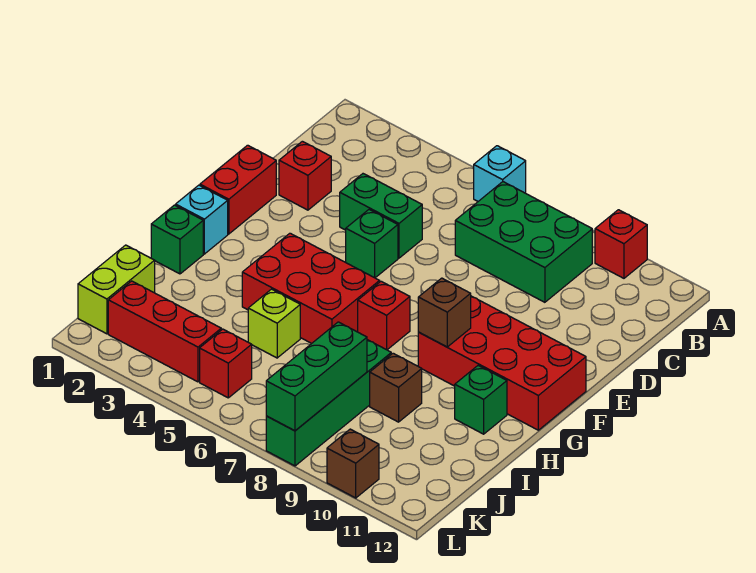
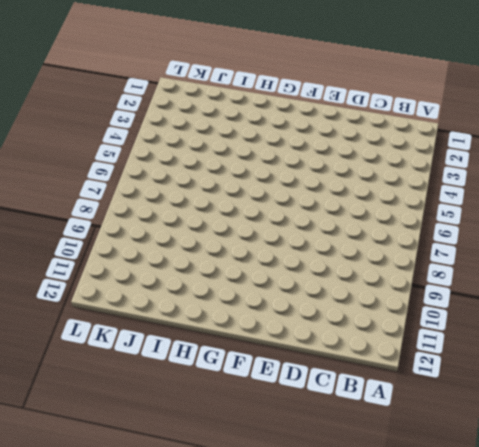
none -> cyan 1x1 brick [474,146,526,201]
none -> red 1x1 brick [595,210,647,278]
none -> green 2x3 brick [455,182,592,302]

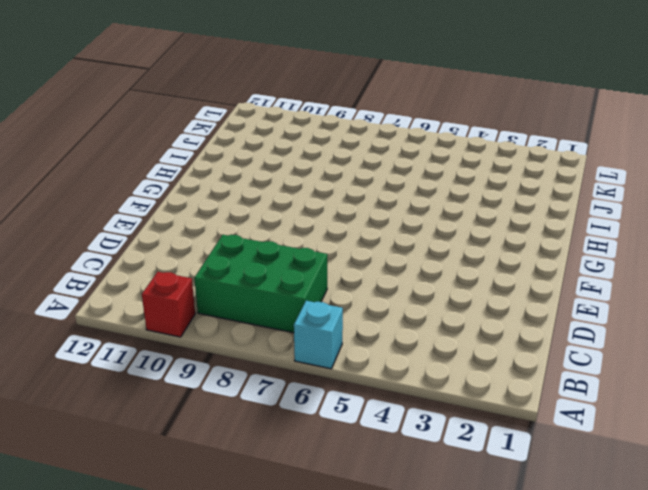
none -> red 1x1 brick [279,141,331,210]
none -> green 1x2 brick [340,174,422,258]
none -> red 1x2 brick [200,145,276,234]

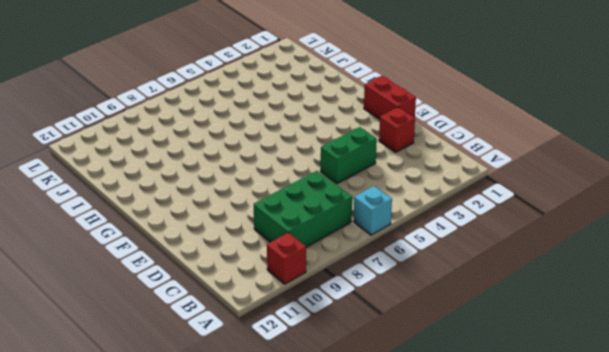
none -> green 1x1 brick [346,210,398,278]
none -> red 2x4 brick [418,296,586,430]
none -> cyan 1x1 brick [176,185,228,254]

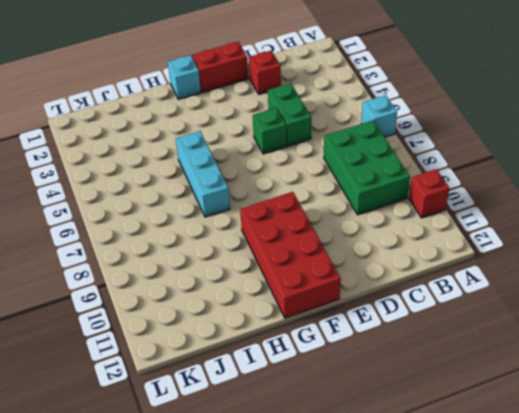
cyan 1x3 brick [176,131,230,217] -> red 2x3 brick [242,233,380,343]
none -> red 1x1 brick [358,281,410,350]
none -> green 1x1 brick [151,205,203,274]
none -> green 1x1 brick [455,366,507,434]

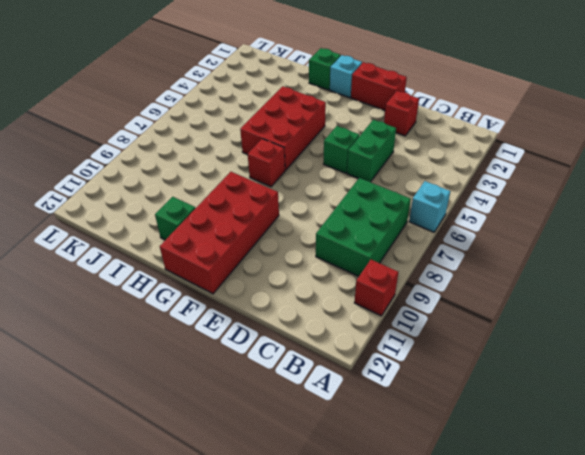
none -> lime 1x1 brick [248,289,300,358]
none -> green 1x4 brick [266,340,391,466]
none -> brown 1x1 brick [370,353,422,422]

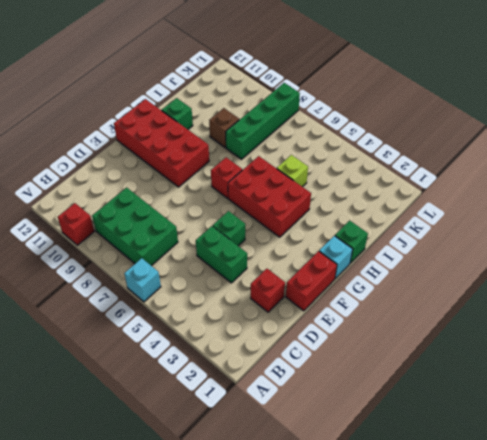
none -> lime 1x2 brick [78,245,155,334]
none -> red 1x3 brick [108,281,221,382]
none -> red 1x1 brick [200,329,252,398]

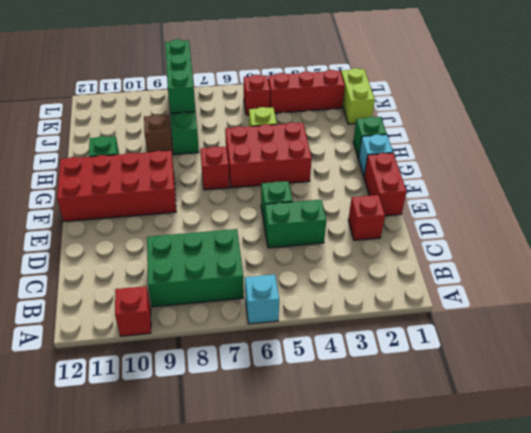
none -> brown 1x1 brick [327,429,379,498]
none -> brown 1x1 brick [418,278,471,347]

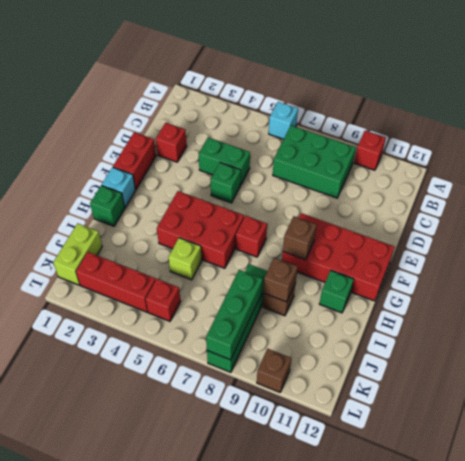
brown 1x1 brick [263,258,298,302] -> none

